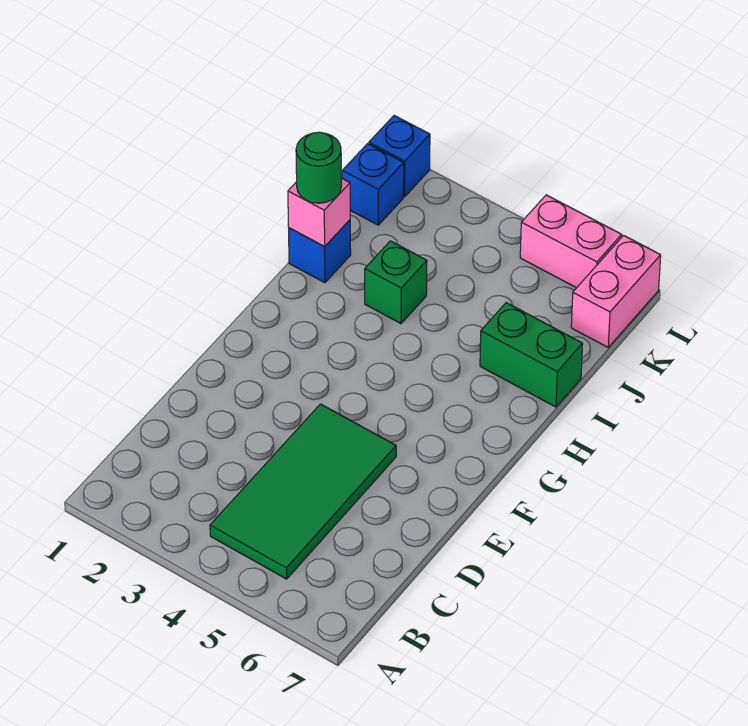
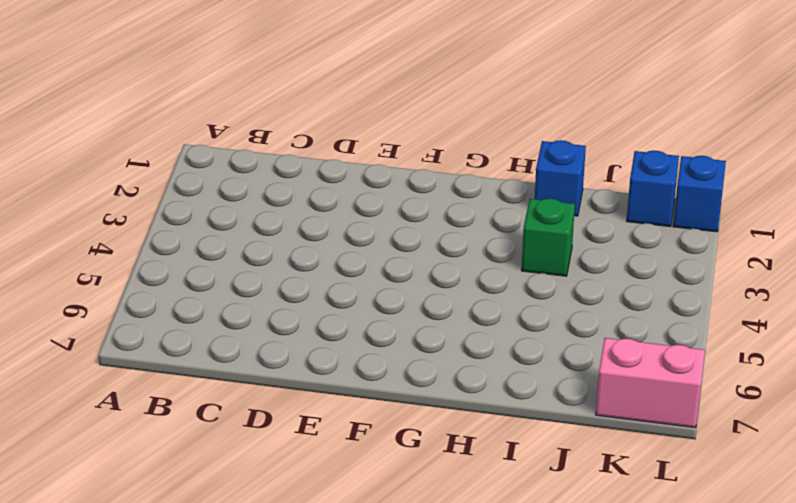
none -> green 2x4 tile [210,404,396,579]
none -> green 1x2 brick [480,303,583,407]

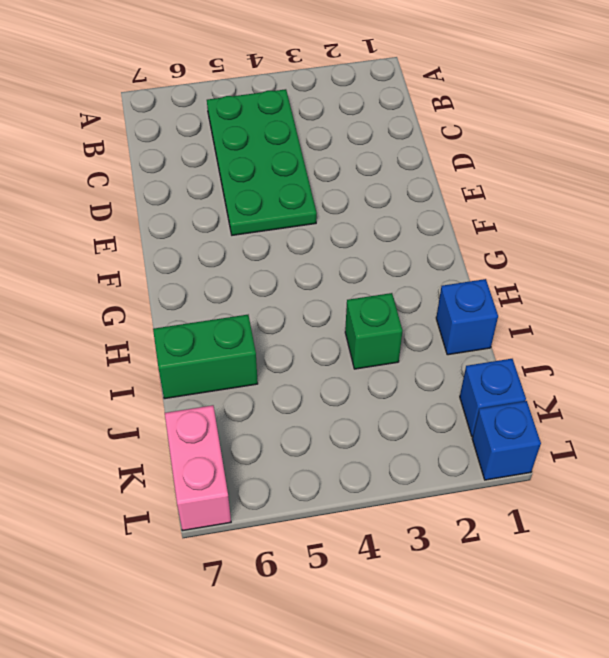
green 2x4 plate [207,89,317,235] -> green 2x4 tile [210,404,396,579]
none -> pink 1x2 brick [520,195,622,288]
none -> pink 1x1 brick [288,178,350,247]

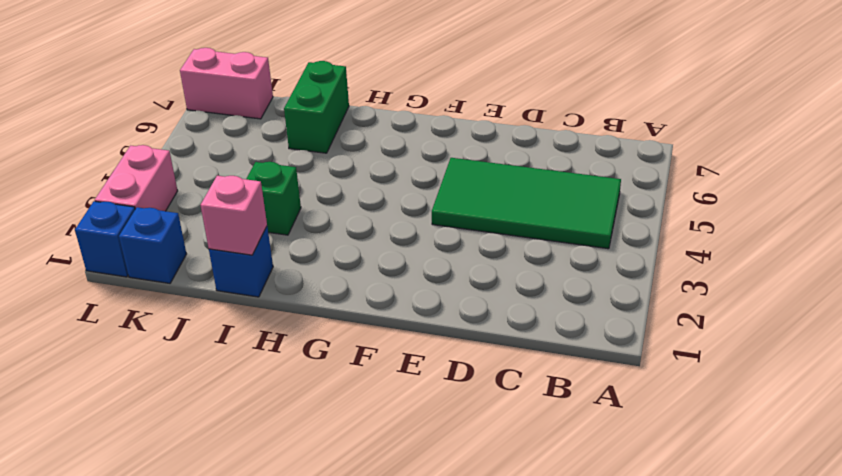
pink 1x2 brick [95,145,178,211] -> pink 1x2 brick moved to [520,195,622,288]
none -> green 1x1 round brick [296,132,341,203]

